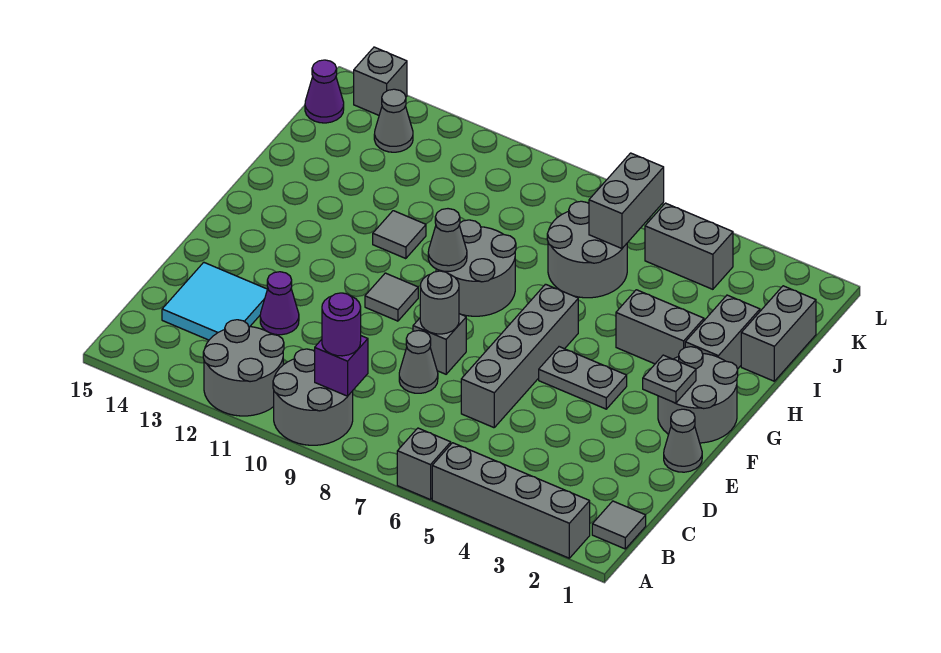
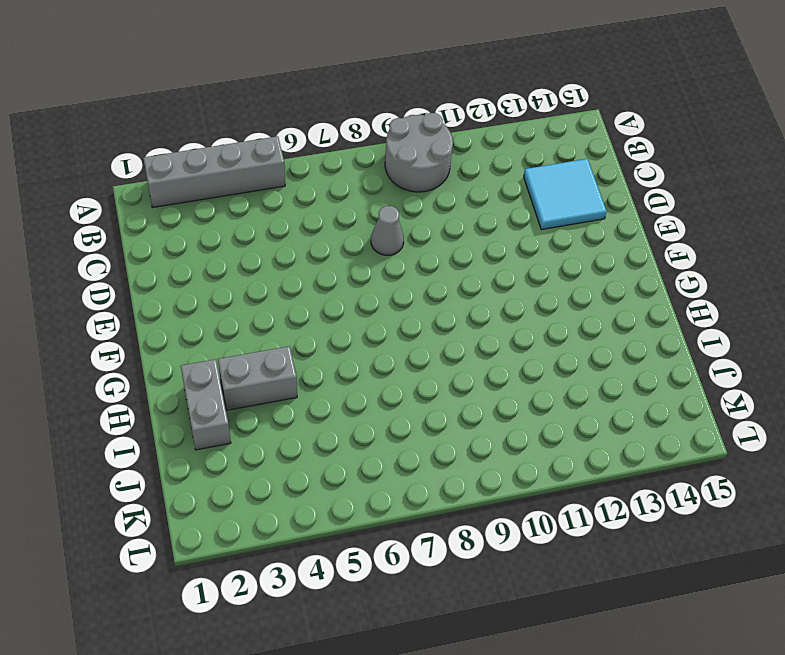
none -> grey 1x1 brick [397,428,451,500]
none -> grey 2x2 round brick [203,320,284,416]
none -> grey 1x1 tile [592,501,646,549]
none -> grey 1x4 brick [461,284,578,428]

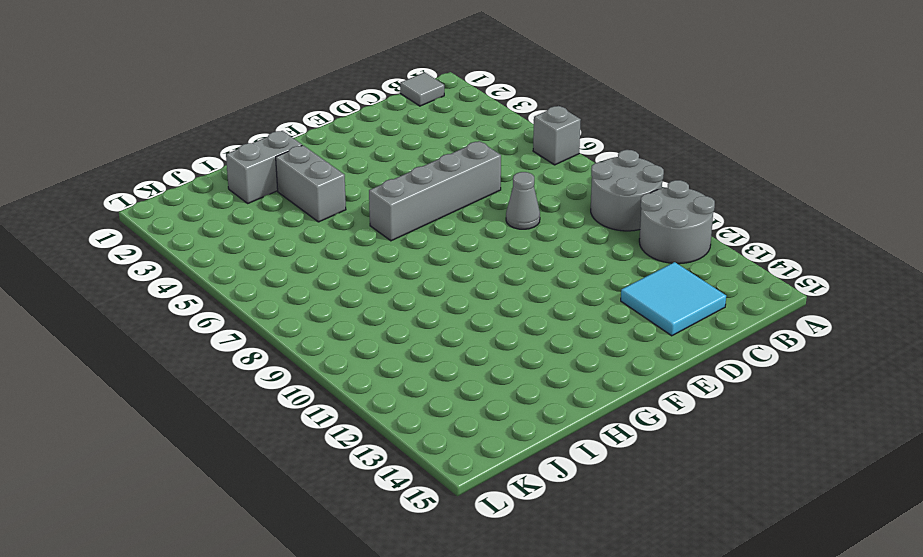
none -> grey 1x4 brick [432,443,590,558]
none -> purple 1x1 cone [260,272,299,335]
none -> grey 1x1 cone [664,409,702,472]
none -> grey 1x1 brick [413,314,466,374]

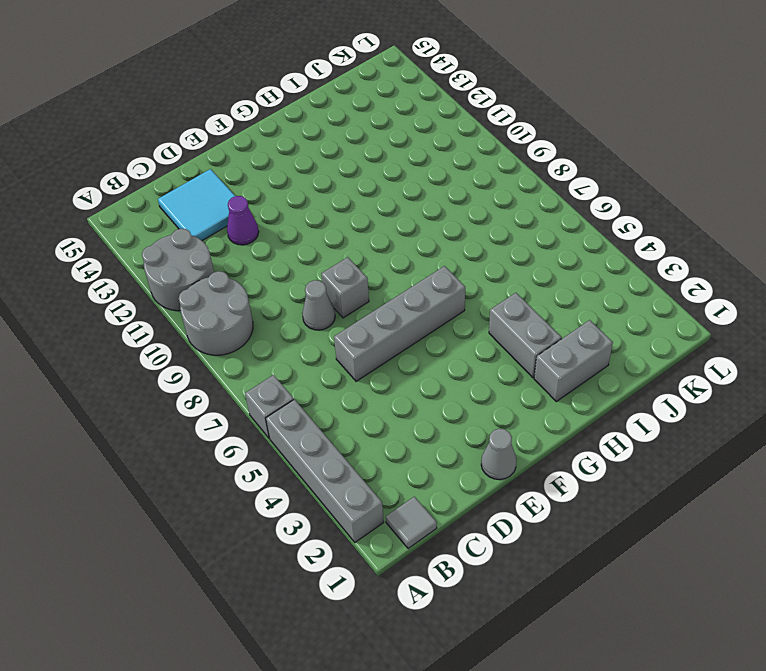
none -> grey 2x2 round brick [658,347,738,443]
none -> grey 1x2 plate [539,347,627,409]
none -> grey 1x1 tile [365,273,418,321]
none -> grey 2x2 round brick [436,220,516,316]

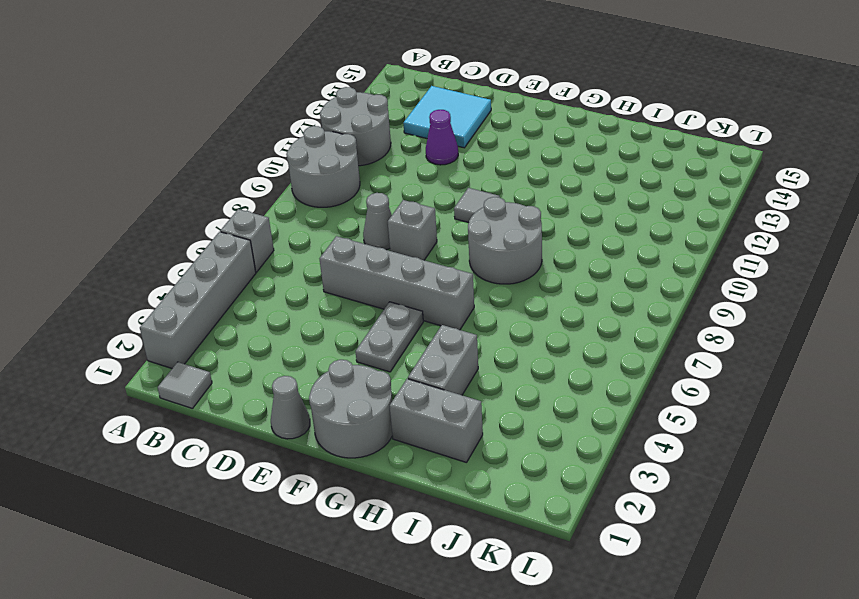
none -> grey 1x1 tile [373,211,426,259]
none -> grey 1x2 brick [741,286,816,381]
none -> grey 2x2 round brick [547,201,627,298]
none -> grey 1x2 brick [645,203,733,289]

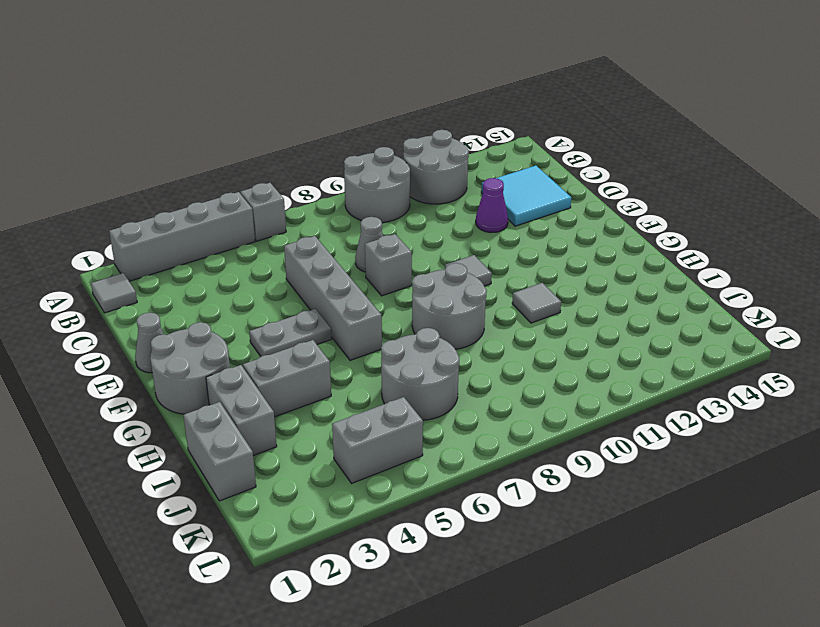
none -> grey 1x1 cone [374,89,413,152]
none -> purple 1x1 cone [305,60,344,123]
none -> grey 1x1 brick [354,47,407,115]
none -> purple 1x1 brick [315,336,368,396]

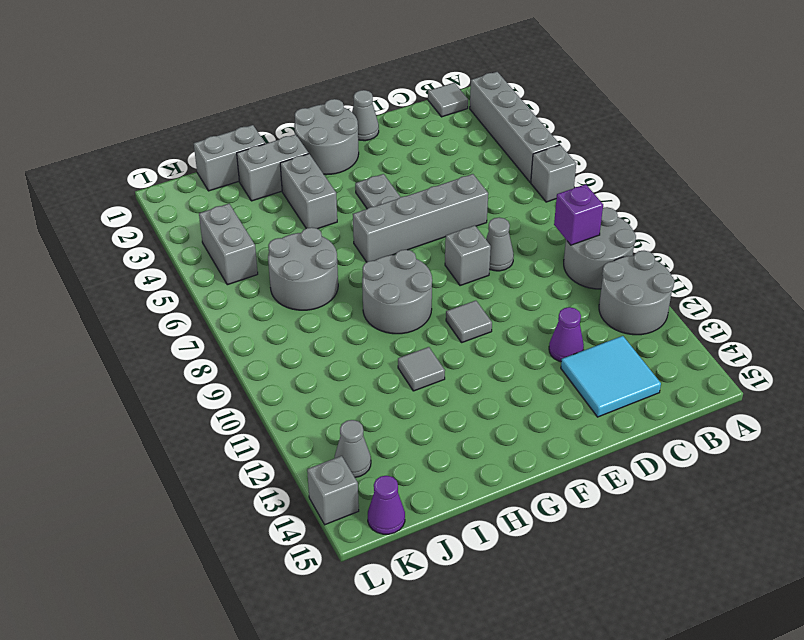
none -> grey 1x1 round brick [420,271,459,334]
none -> grey 1x1 plate [643,355,696,403]
none -> grey 1x1 cone [428,209,467,271]
none -> grey 1x2 brick [589,153,664,249]

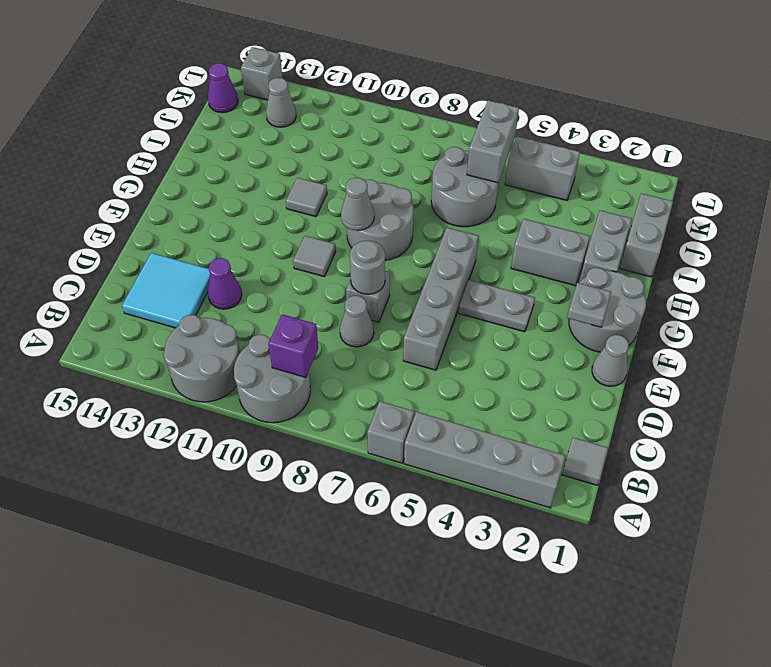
none -> purple 1x1 round brick [322,293,361,356]

